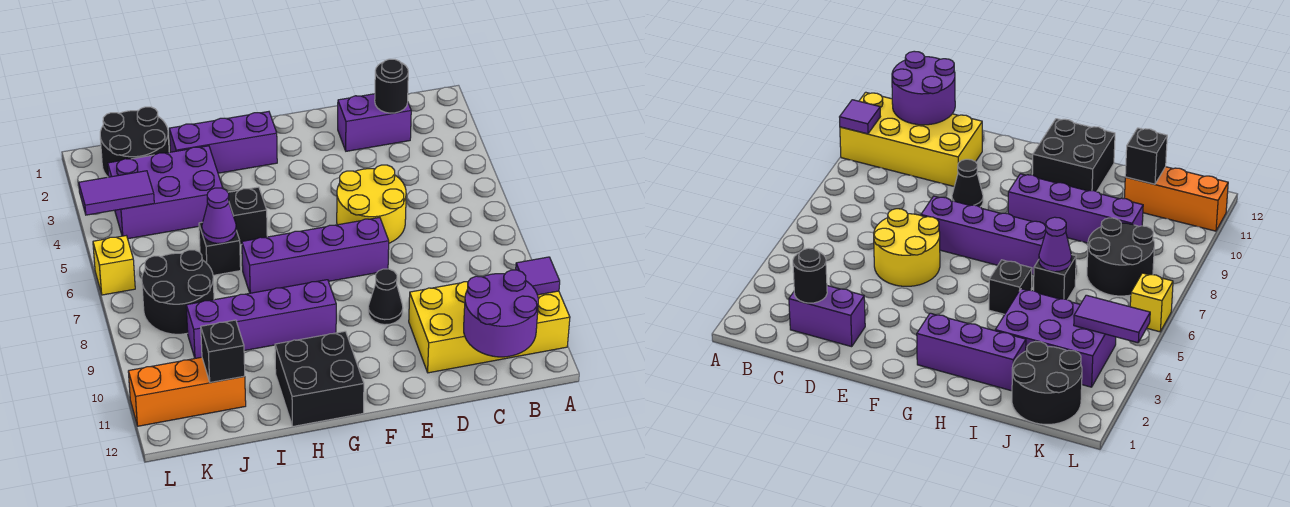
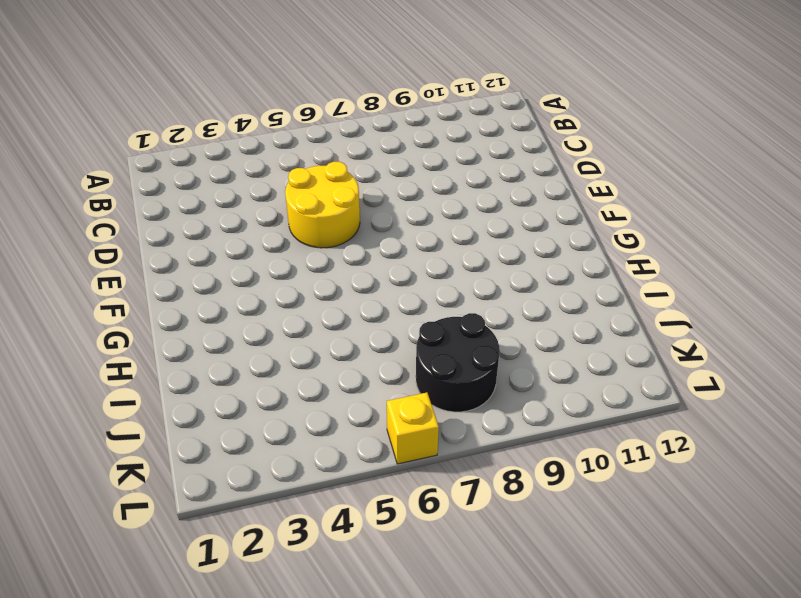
none -> yellow 2x4 brick [409,282,570,373]
none -> purple 1x2 brick [338,94,411,151]
none -> purple 1x4 brick [242,217,389,293]

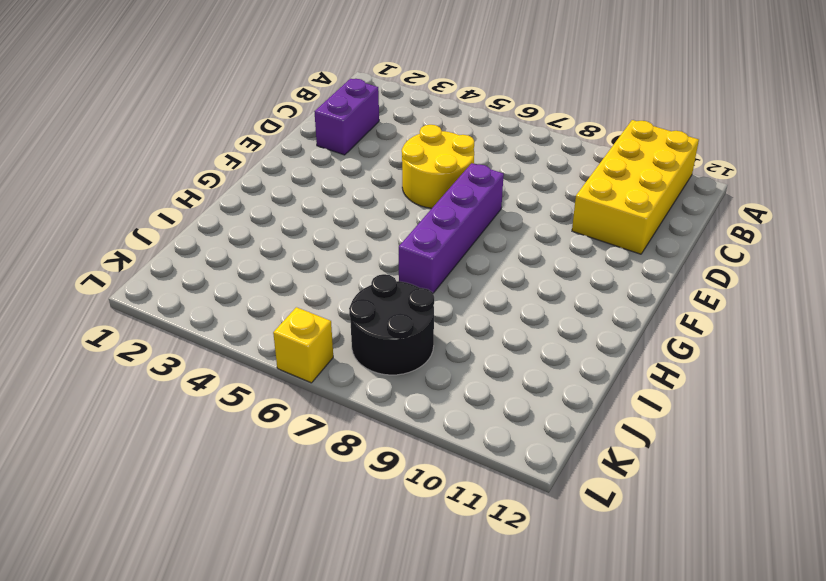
none -> black 1x1 cone [368,269,403,325]
none -> purple 1x3 brick [169,112,277,173]
none -> purple 1x4 brick [186,280,336,358]

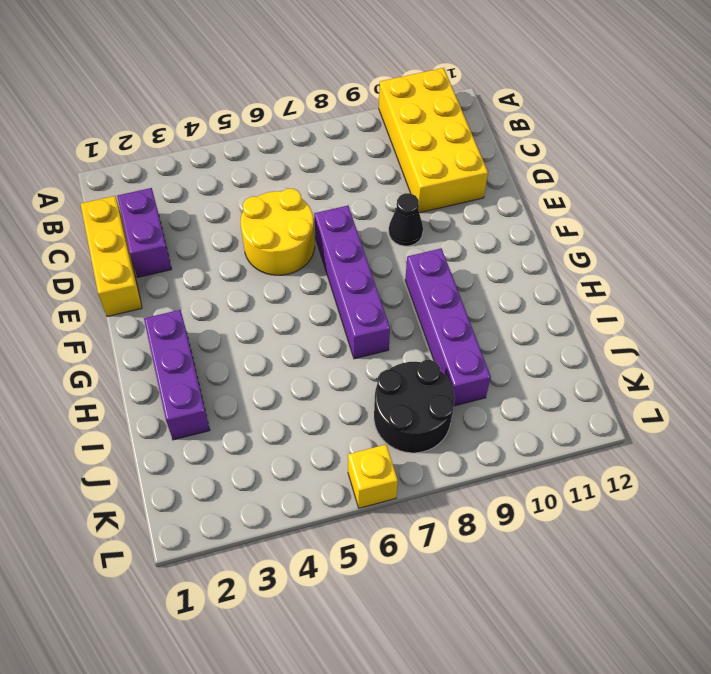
yellow 1x3 brick [81,196,142,317] -> none
none -> black 2x2 brick [275,331,364,426]
none -> black 1x1 brick [228,187,267,245]
none -> purple 2x3 brick [108,146,223,239]

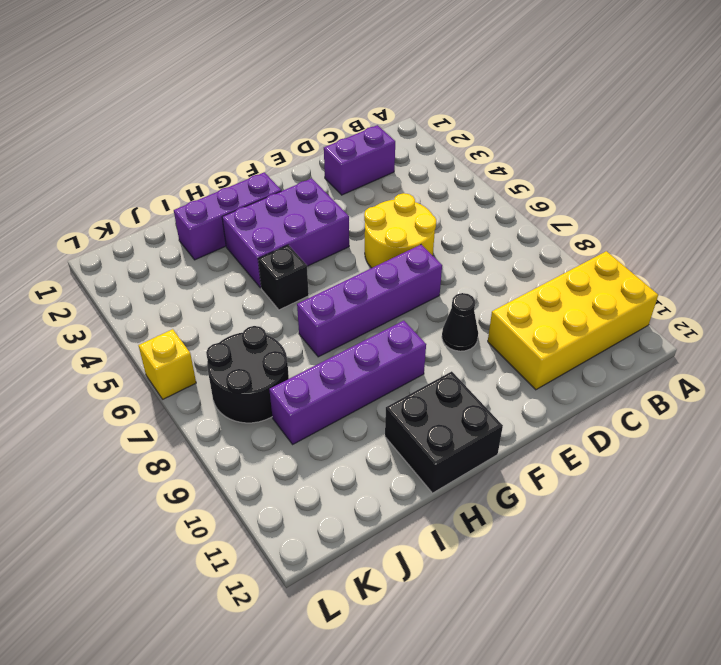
purple 2x3 brick [222,178,349,288] -> purple 2x3 brick moved to [108,146,223,239]
none -> black 1x1 brick [199,222,241,275]
none -> black 2x2 round brick [100,107,169,177]
none -> orange 1x3 brick [128,357,246,426]

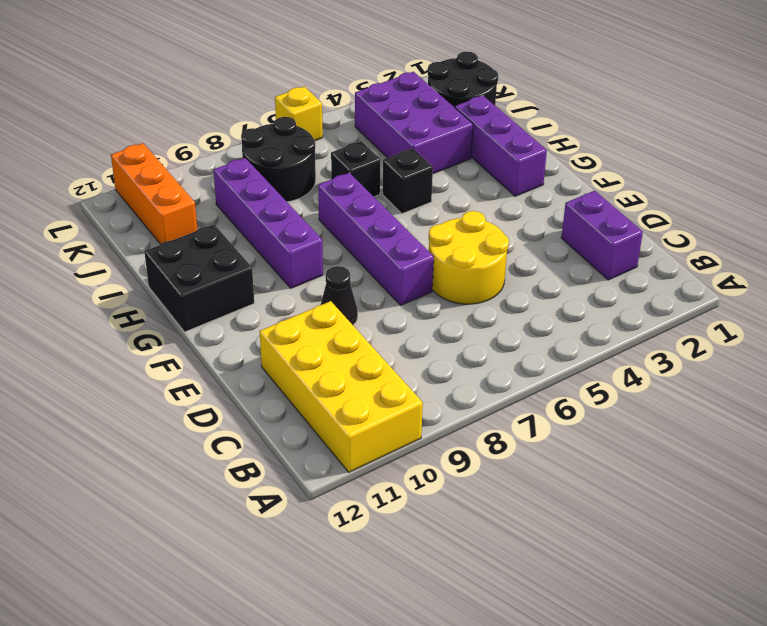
none -> purple 1x1 tile [516,257,560,295]
none -> purple 2x2 round brick [464,270,538,357]
none -> black 1x1 round brick [375,59,408,113]

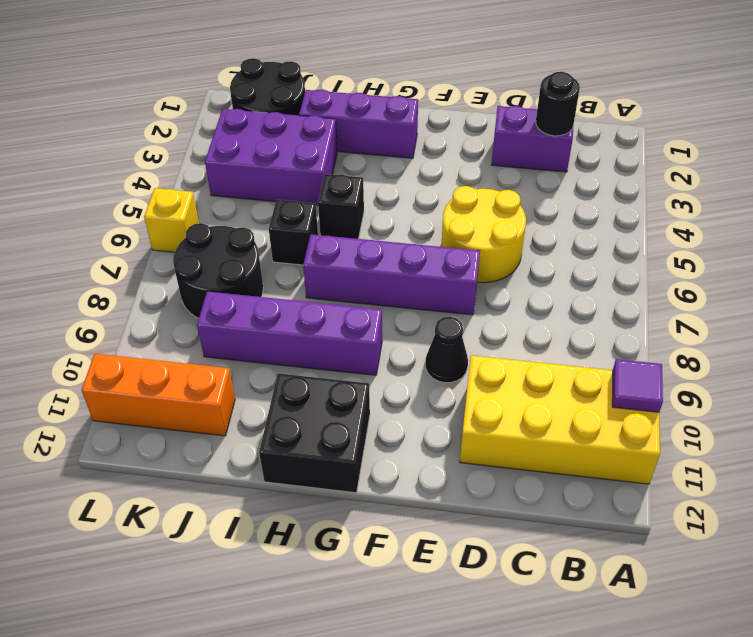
none -> purple 2x2 round brick [464,270,538,357]
none -> purple 1x1 cone [202,188,236,244]
none -> black 1x1 brick [201,320,245,383]

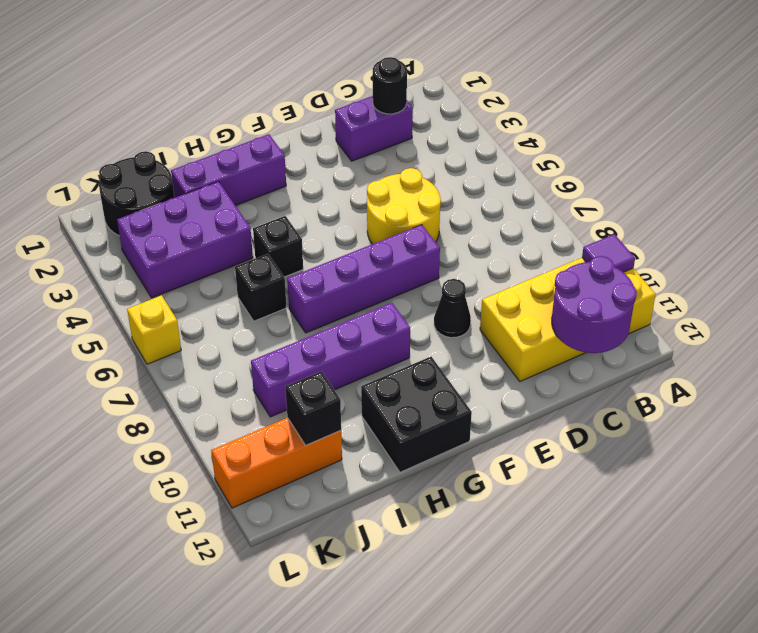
none -> black 2x2 round brick [142,250,214,334]
none -> purple 1x1 cone [202,188,236,244]
none -> purple 1x2 tile [79,171,154,215]

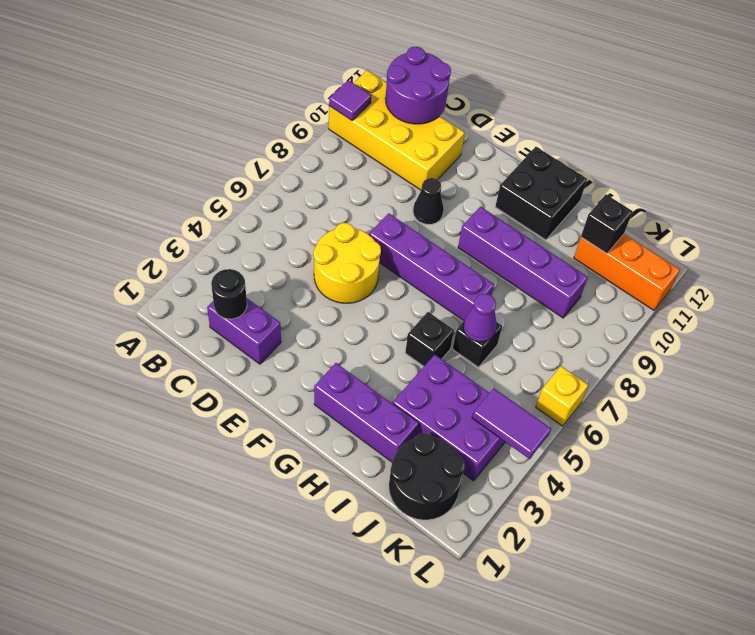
none -> black 2x2 round brick [142,250,214,334]

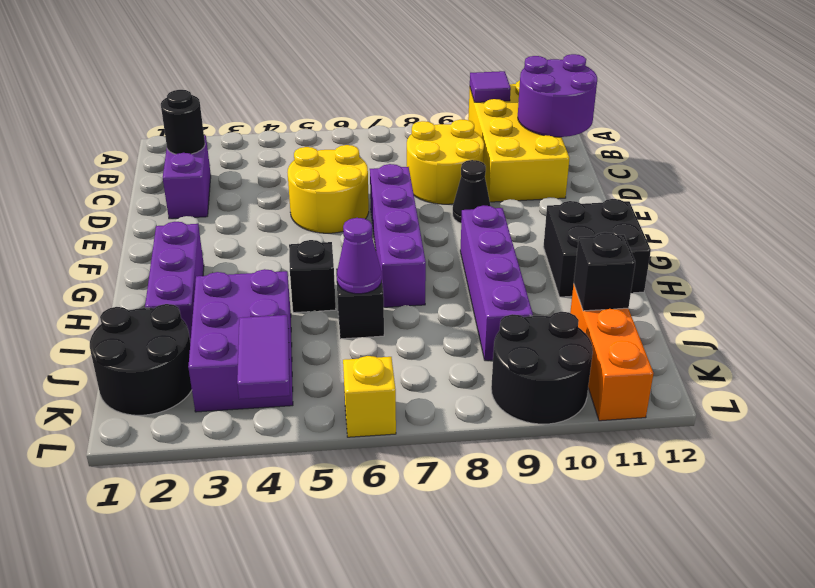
yellow 2x2 round brick [407,119,484,204] -> none
black 2x2 round brick [491,312,593,424] -> black 2x2 round brick moved to [142,250,214,334]

